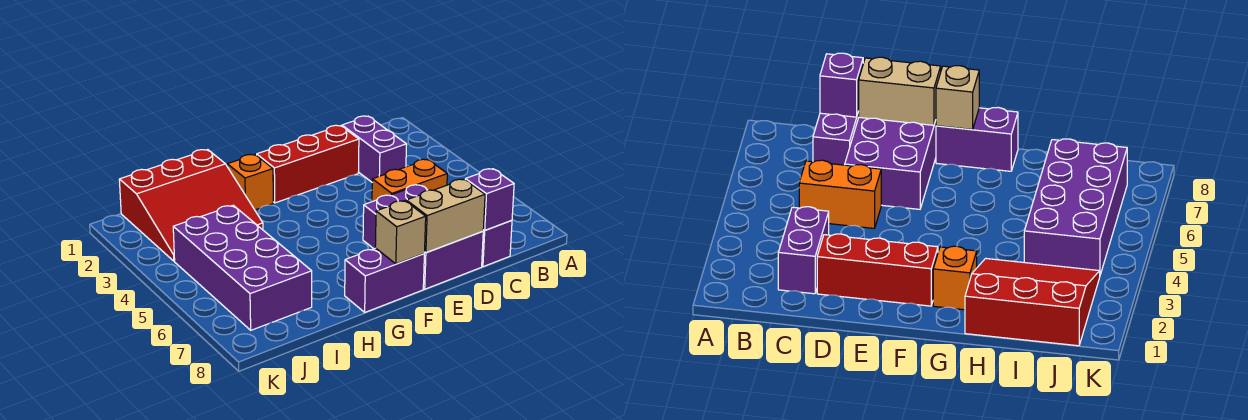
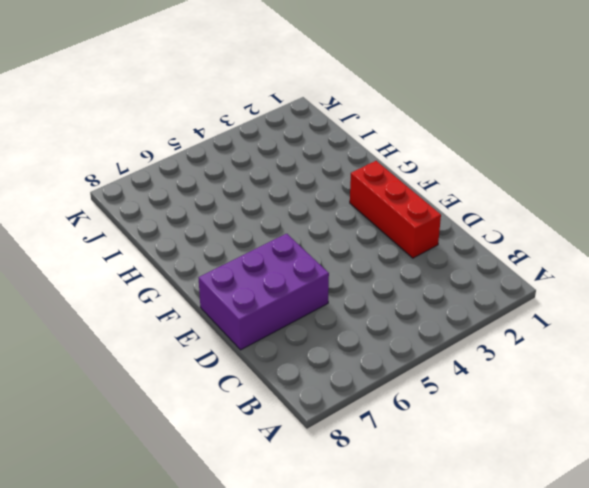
none -> purple 1x2 brick [342,116,407,182]
none -> orange 1x2 brick [372,159,447,202]
none -> purple 1x2 brick [482,220,512,267]

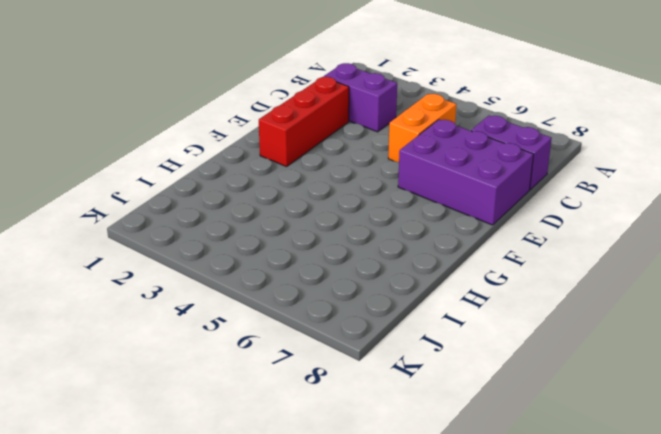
none -> purple 1x2 brick [345,248,424,312]
none -> orange 1x1 brick [227,154,273,210]
none -> red 3x3 slope [119,150,263,261]

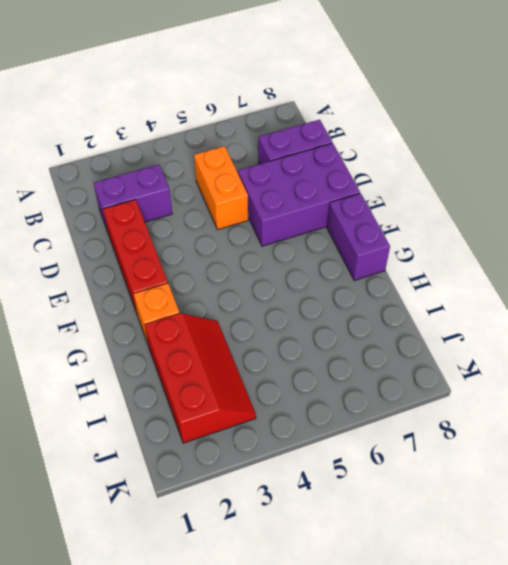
red 2x3 slope [145,313,256,443] -> red 3x3 slope [119,150,263,261]
none -> purple 2x4 brick [173,205,312,330]
none -> purple 1x1 brick [465,169,514,230]
none -> tan 1x2 brick [406,179,485,253]

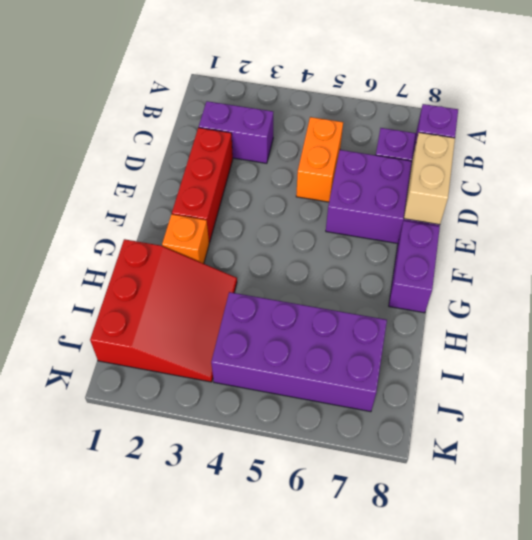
none -> tan 1x1 brick [375,201,426,264]

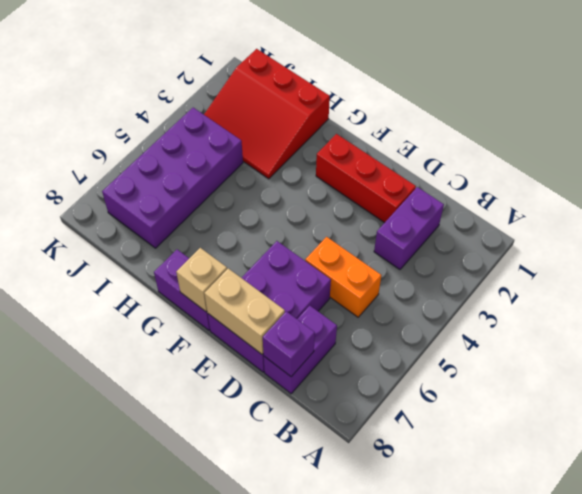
none -> orange 1x1 brick [227,154,273,210]

